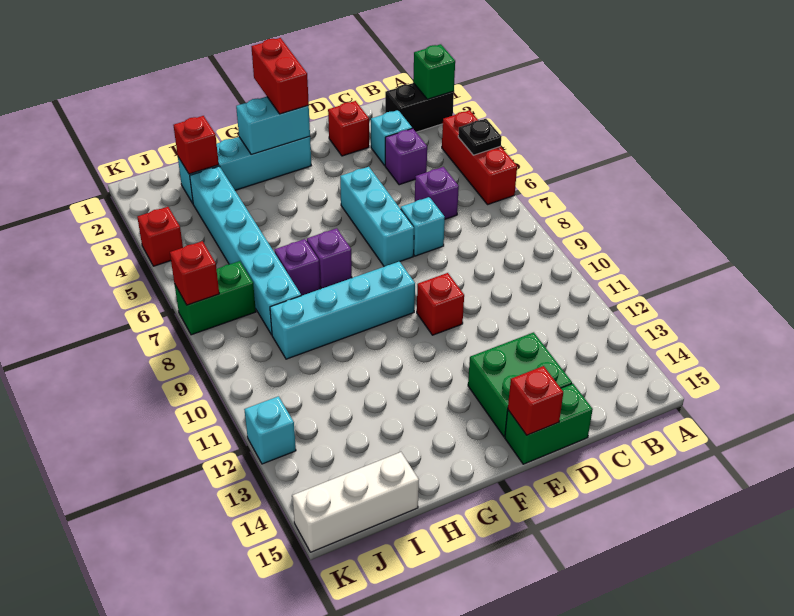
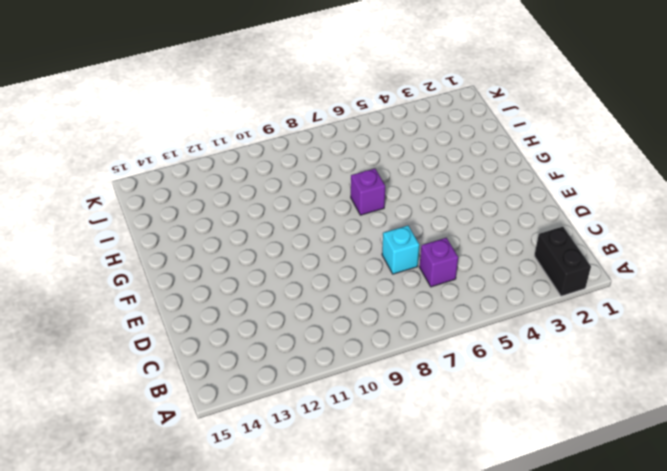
none -> red 1x3 brick [442,110,517,204]
none -> cyan 1x1 brick [371,110,412,165]
none -> purple 1x1 brick [385,128,427,185]

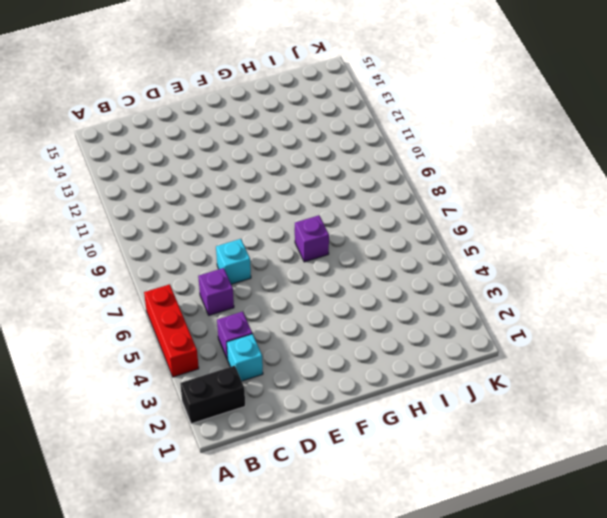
none -> red 1x1 brick [328,101,369,156]
none -> green 2x2 brick [468,332,572,437]
none -> green 1x2 brick [505,384,593,464]

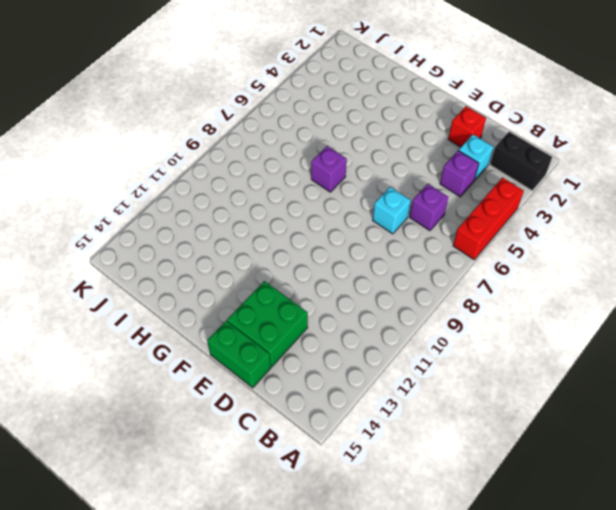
none -> cyan 1x3 brick [340,167,414,267]
none -> red 1x1 brick [417,273,464,335]
none -> cyan 1x4 brick [178,136,311,203]

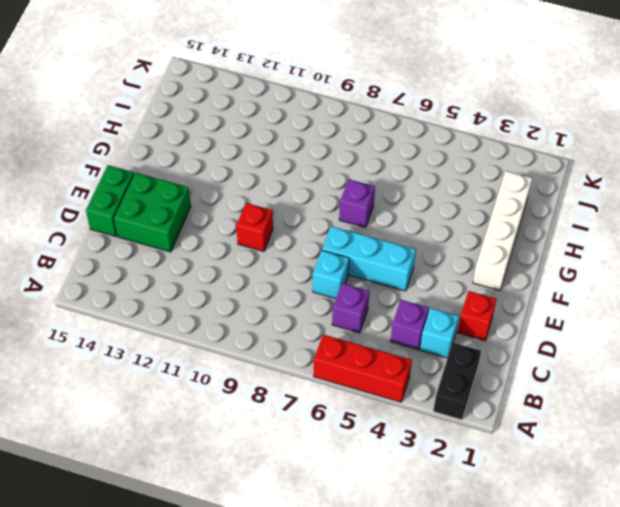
white 1x4 brick [473,171,532,290] -> cyan 1x4 brick [178,136,311,203]
none -> cyan 1x4 brick [270,261,415,359]
none -> purple 1x1 brick [274,239,320,296]
none -> cyan 1x6 brick [190,166,301,335]

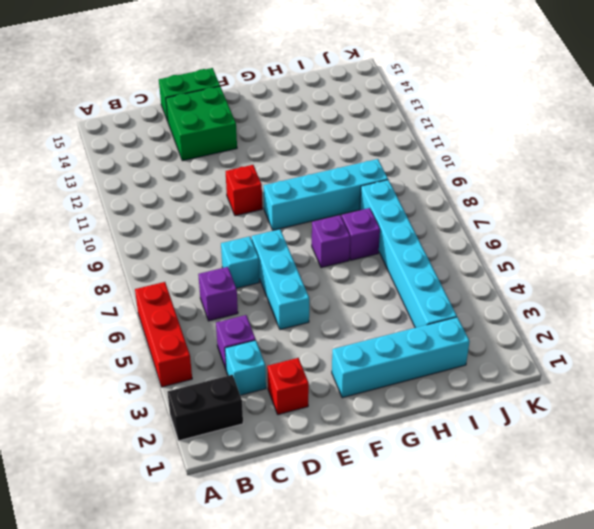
none -> white 1x3 brick [292,452,419,552]
none -> green 1x2 brick [175,261,256,335]
none -> red 1x1 brick [137,207,183,266]

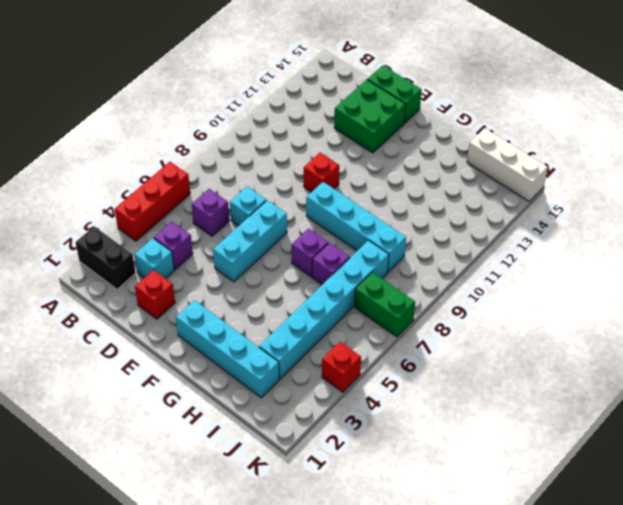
none -> cyan 1x1 brick [244,396,296,464]
none -> green 1x1 brick [413,44,455,99]
none -> black 1x1 plate [458,119,501,155]

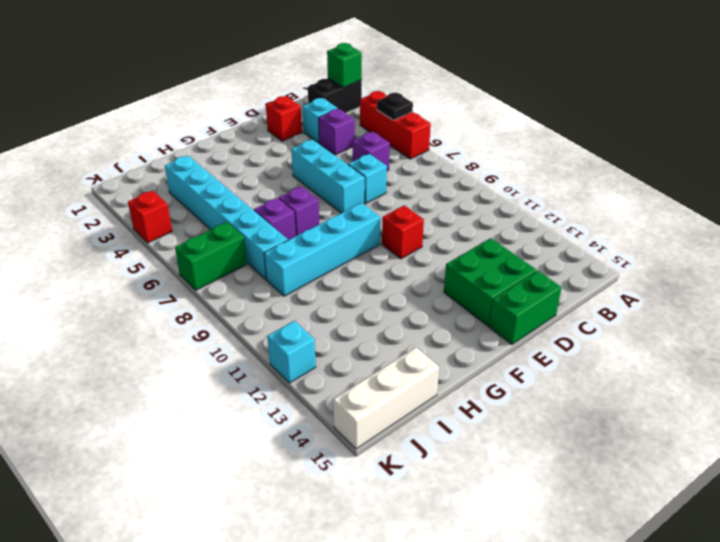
none -> cyan 1x4 brick [178,136,311,203]
none -> red 1x1 brick [508,366,563,435]
none -> cyan 1x2 brick [236,97,310,155]

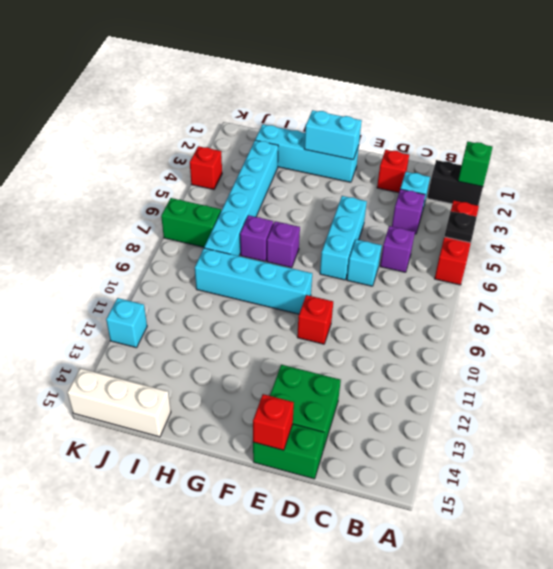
none -> red 1x1 brick [173,116,219,174]
none -> red 1x1 brick [170,241,219,305]
none -> red 1x2 brick [251,38,309,114]

